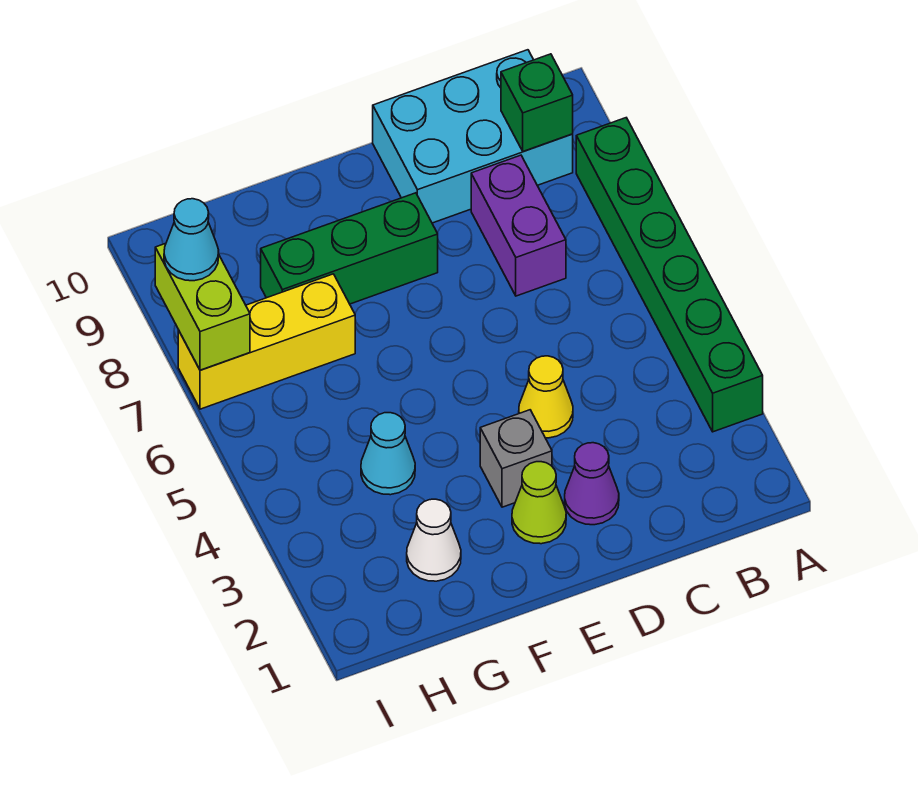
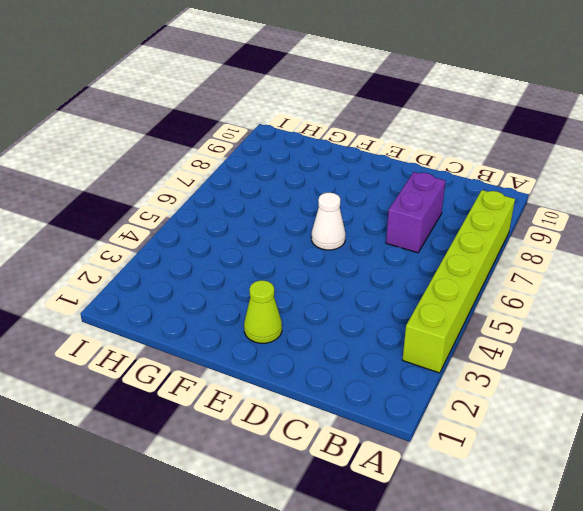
lime 1x6 brick [402,190,515,373] -> green 1x6 brick [576,118,763,432]
white 1x1 cone [311,193,345,250] -> white 1x1 cone moved to [407,499,461,581]
none -> cyan 2x3 brick [373,50,573,223]
none -> purple 1x1 cone [565,443,619,525]
none -> yellow 1x1 cone [519,356,573,438]

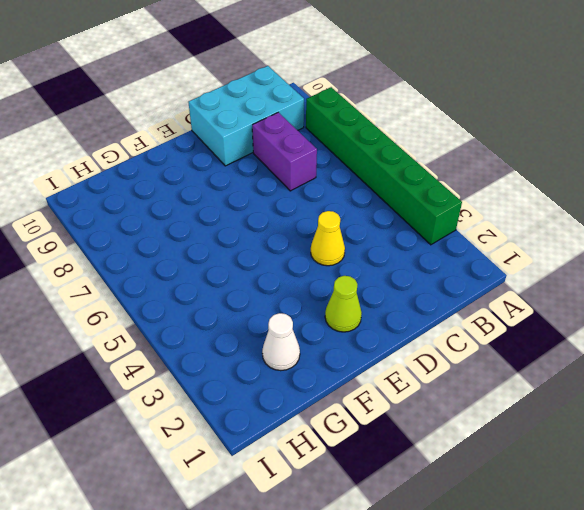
none -> purple 1x1 cone [565,443,619,525]
none -> grey 1x1 brick [480,410,552,507]
none -> green 1x3 brick [261,193,438,304]

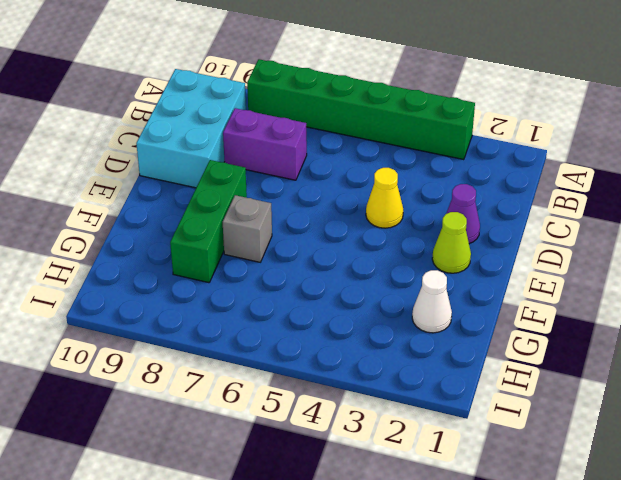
grey 1x1 brick [223,195,272,262] -> grey 1x1 brick moved to [480,410,552,507]
none -> cyan 1x1 cone [361,413,415,495]
none -> yellow 1x3 brick [178,274,355,409]
none -> green 1x1 brick [501,54,573,152]

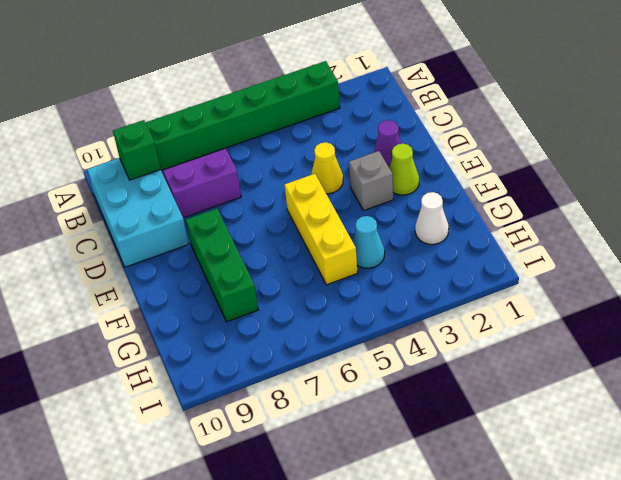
yellow 1x3 brick [284,174,358,285] -> yellow 1x3 brick moved to [178,274,355,409]
none -> lime 1x2 brick [155,243,250,370]
none -> cyan 1x1 cone [164,199,219,281]

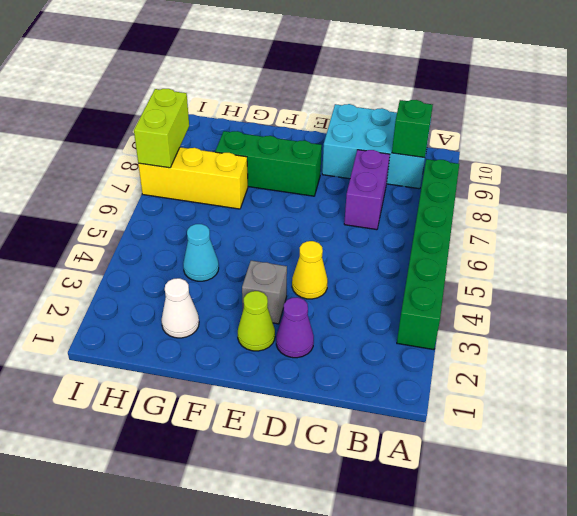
none -> cyan 1x1 cone [164,199,219,281]

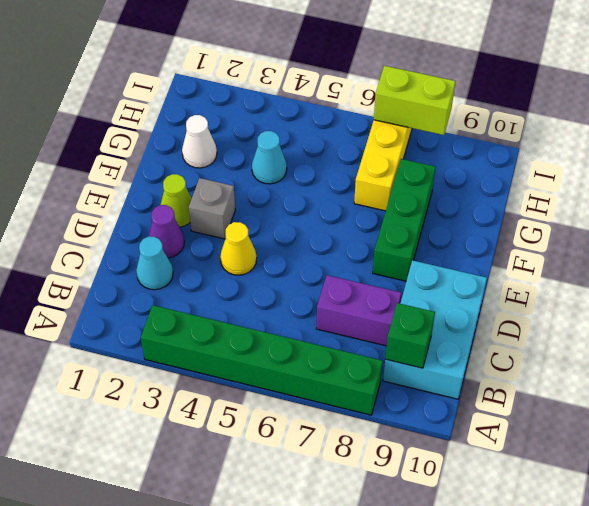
cyan 1x1 cone [136,237,173,290] -> cyan 1x1 cone moved to [164,199,219,281]

